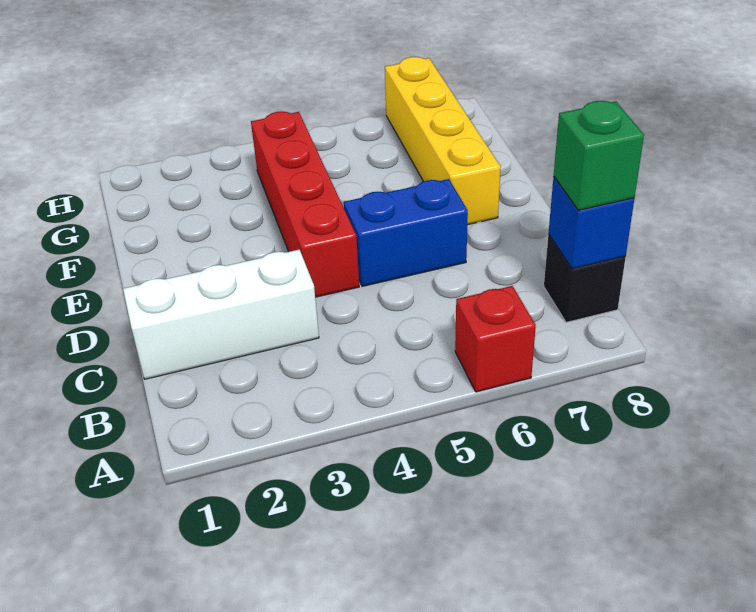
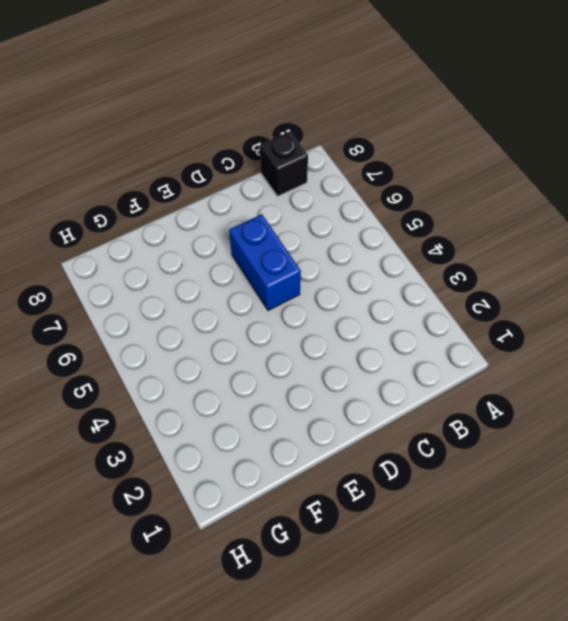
none -> red 1x1 brick [455,286,536,392]
none -> white 1x3 brick [123,250,319,379]

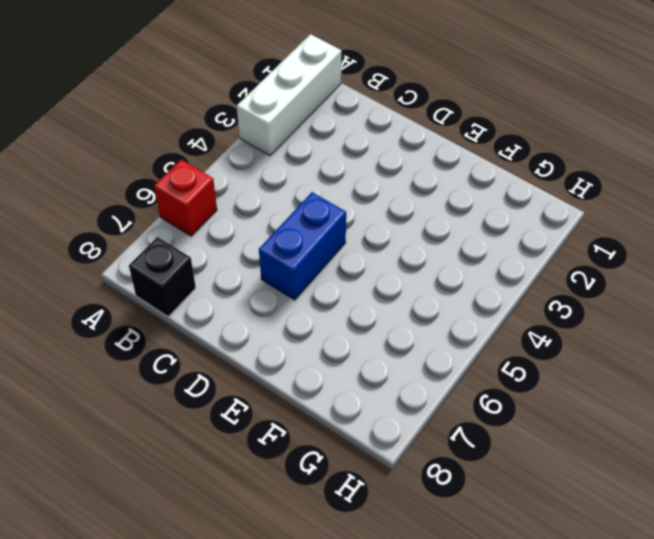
white 1x3 brick [237,34,341,156] -> white 1x3 brick moved to [123,250,319,379]
none -> red 1x4 brick [251,111,359,297]
none -> yellow 1x4 brick [385,57,501,225]

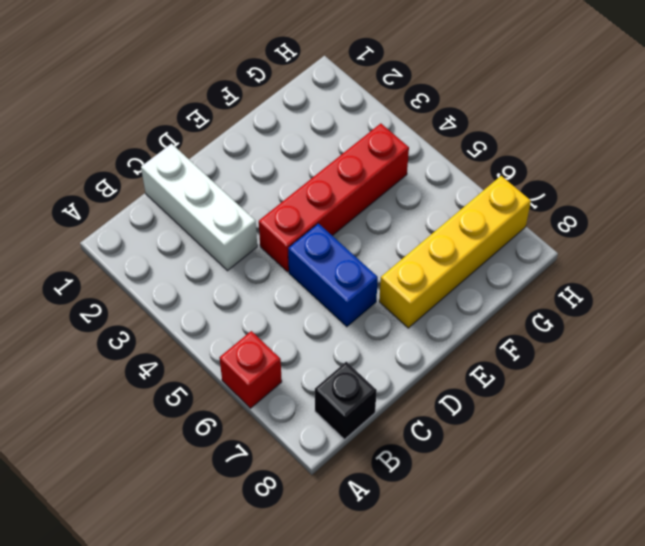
none -> blue 1x1 brick [548,177,634,269]
none -> green 1x1 brick [554,101,644,210]

